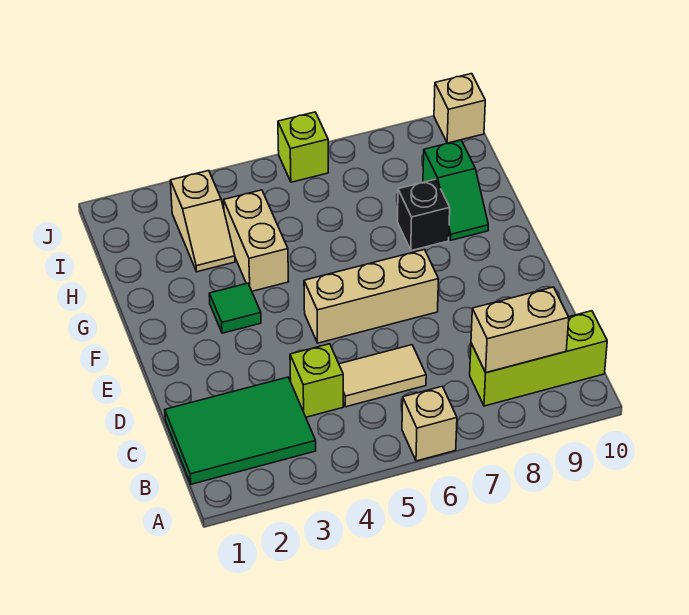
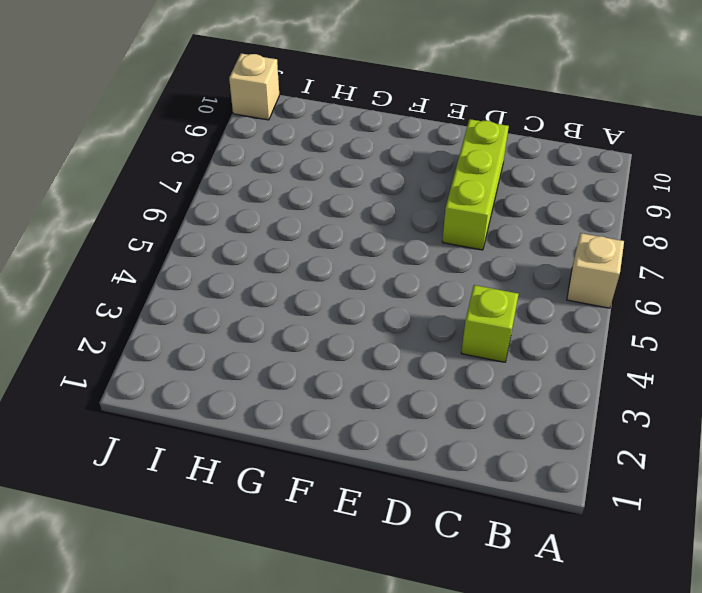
lime 1x3 brick [442,119,509,250] -> lime 1x3 brick moved to [470,311,607,406]
none -> green 2x3 tile [165,377,316,484]
none -> tan 1x2 tile [339,345,426,407]
none -> tan 1x3 brick [304,250,439,343]

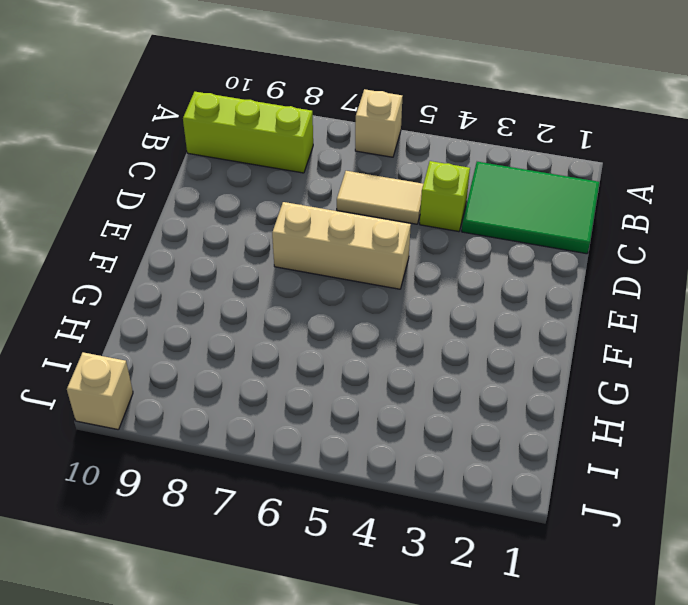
none -> green 1x1 tile [209,283,261,333]
none -> tan 1x2 brick [224,190,289,291]
none -> black 1x1 brick [398,179,450,251]

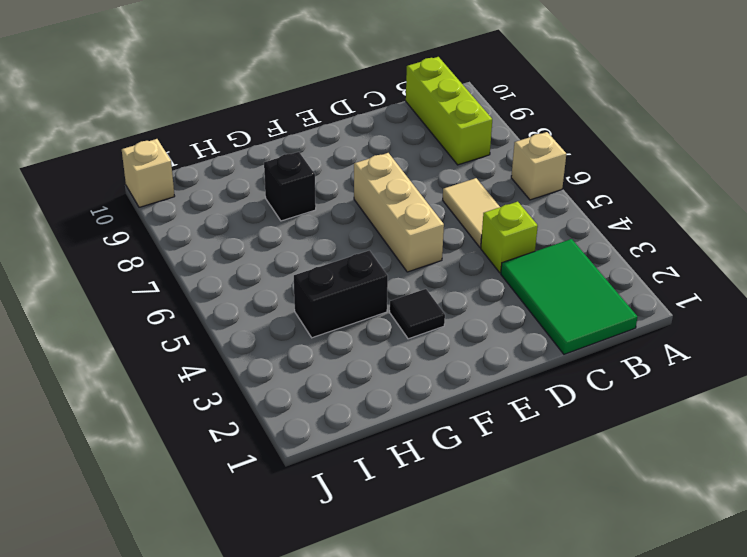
black 1x1 tile [390,289,445,339] -> green 1x1 tile [209,283,261,333]
black 1x2 brick [294,250,388,338] -> tan 1x2 brick [224,190,289,291]
none -> green 1x2 slope [423,140,488,240]
none -> tan 1x2 slope [170,171,235,272]
none -> lime 1x1 brick [278,112,328,182]

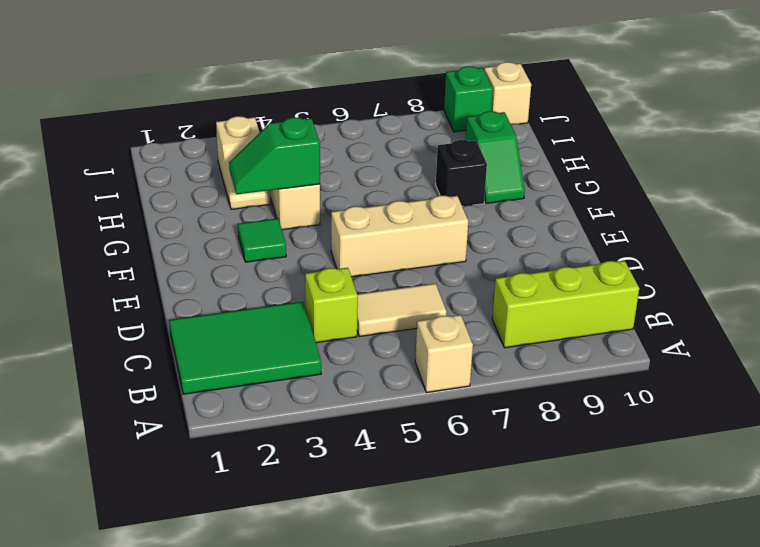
green 1x2 slope [229,118,320,194] -> none
green 1x1 brick [444,66,493,132] -> none
none -> lime 1x1 brick [278,112,328,182]
none -> tan 1x2 brick [471,287,569,373]

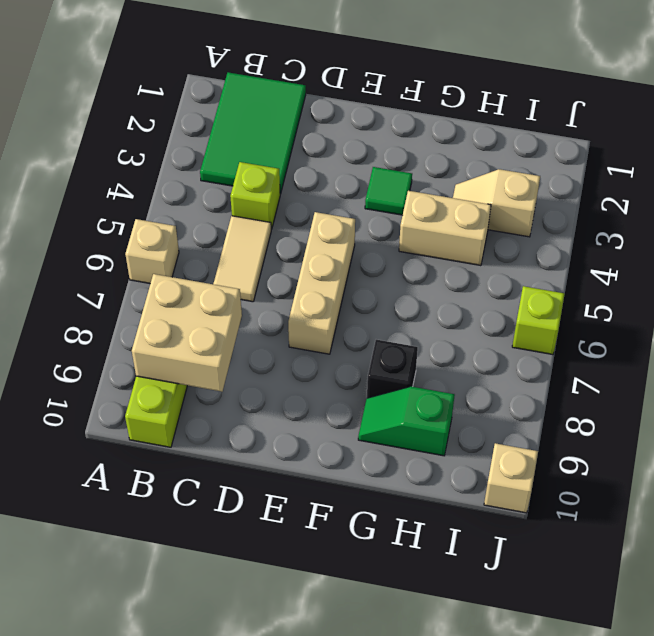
tan 2x2 brick [132,274,242,392] -> tan 1x2 brick [471,287,569,373]

